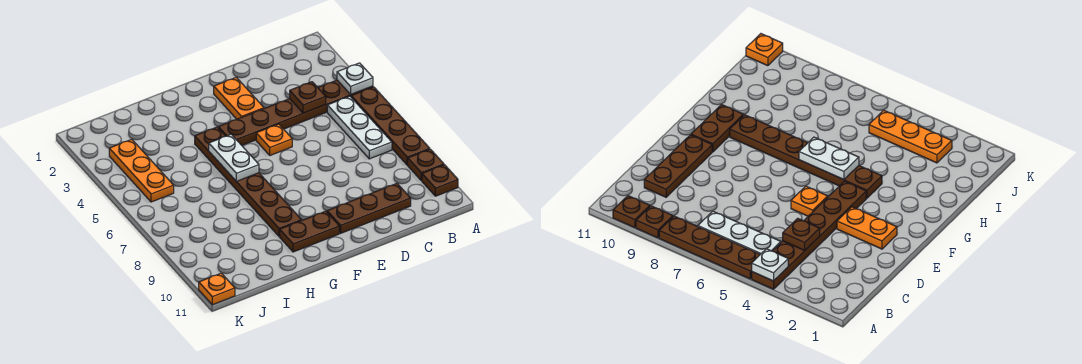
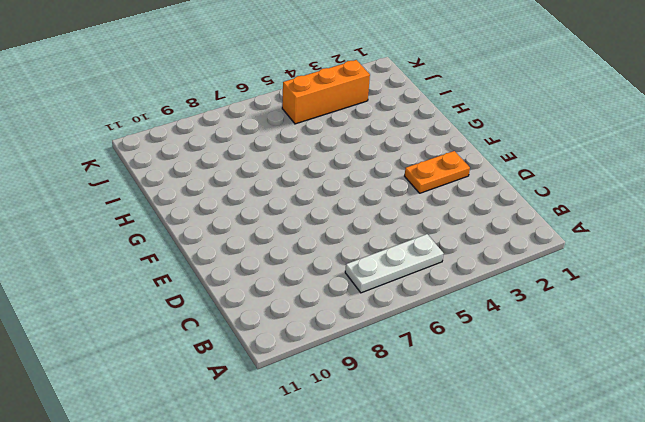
orange 1x3 brick [282,60,370,124] -> orange 1x3 plate [109,139,174,202]
none -> brown 1x6 plate [218,80,373,145]
none -> brown 1x4 plate [351,87,430,165]
none -> brown 1x1 plate [408,149,444,181]

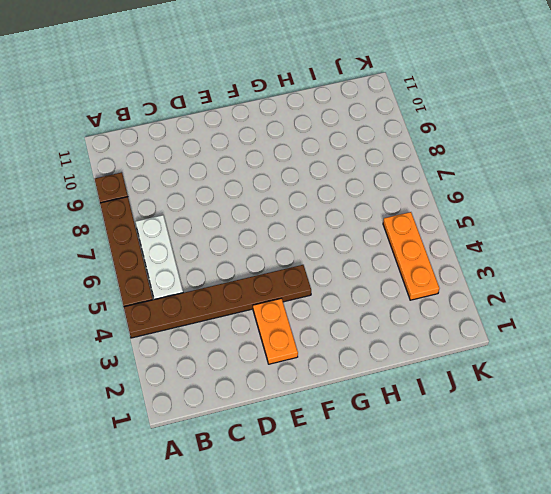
none -> brown 1x1 plate [422,165,458,196]
none -> brown 1x3 plate [327,183,411,233]
none -> orange 1x1 plate [256,124,292,155]

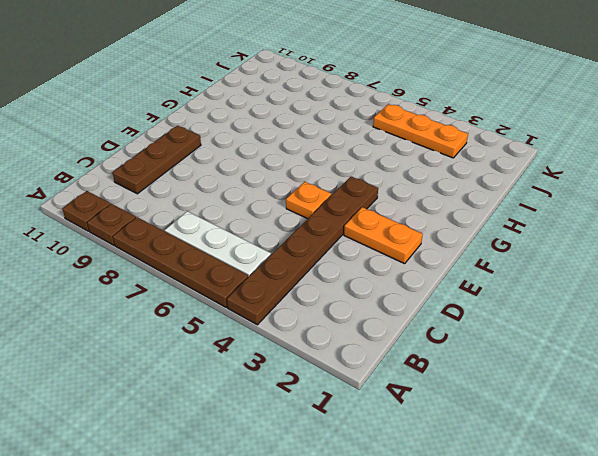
none -> brown 1x2 plate [280,211,339,252]
none -> brown 1x6 plate [195,127,302,236]
none -> orange 1x1 plate [199,273,235,305]

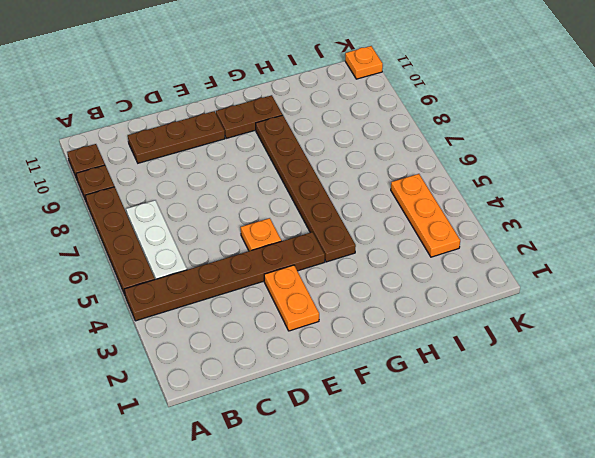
none -> white 1x1 plate [337,63,373,95]
none -> brown 1x1 plate [290,82,326,113]
none -> white 1x2 plate [209,134,259,182]

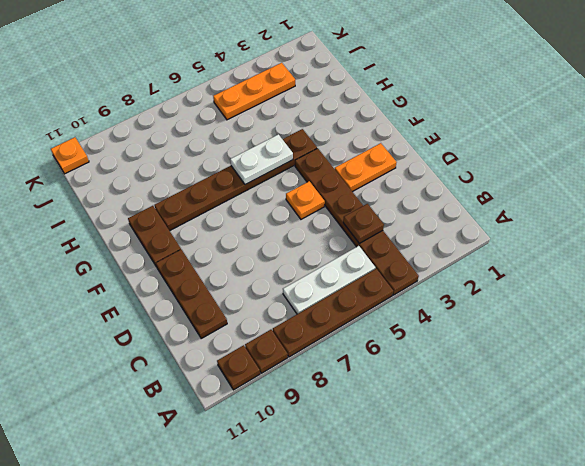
none -> white 1x1 plate [337,63,373,95]

